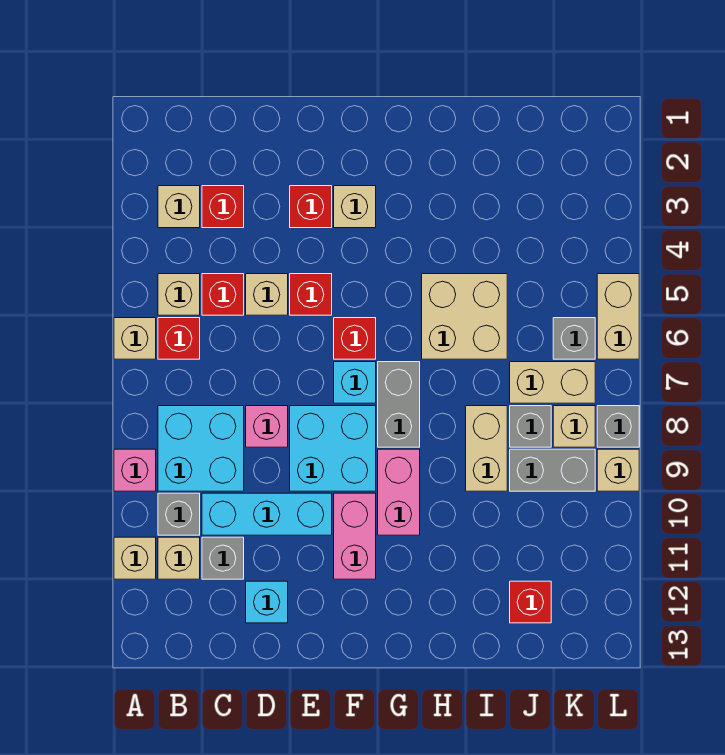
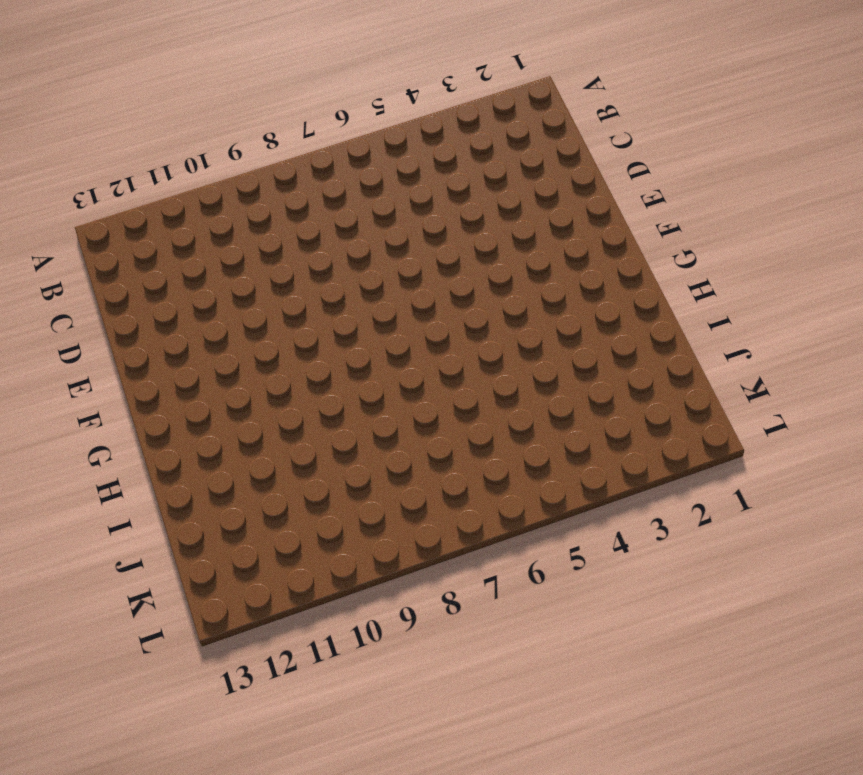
none -> tan 1x1 brick [114,318,156,359]
none -> pink 1x1 brick [114,449,156,491]
none -> tan 1x1 brick [114,537,156,579]
none -> tan 1x1 brick [158,186,200,228]

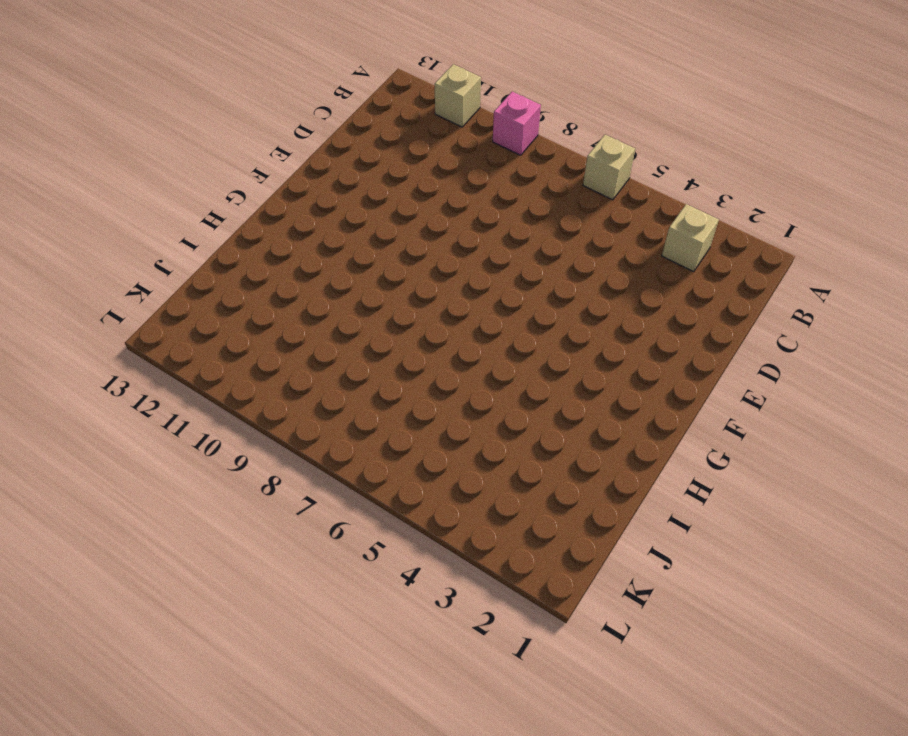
none -> tan 1x1 brick [158,274,200,315]
none -> red 1x1 brick [158,318,200,359]
none -> cyan 2x2 brick [158,406,244,491]
none -> grey 1x1 brick [158,493,200,535]

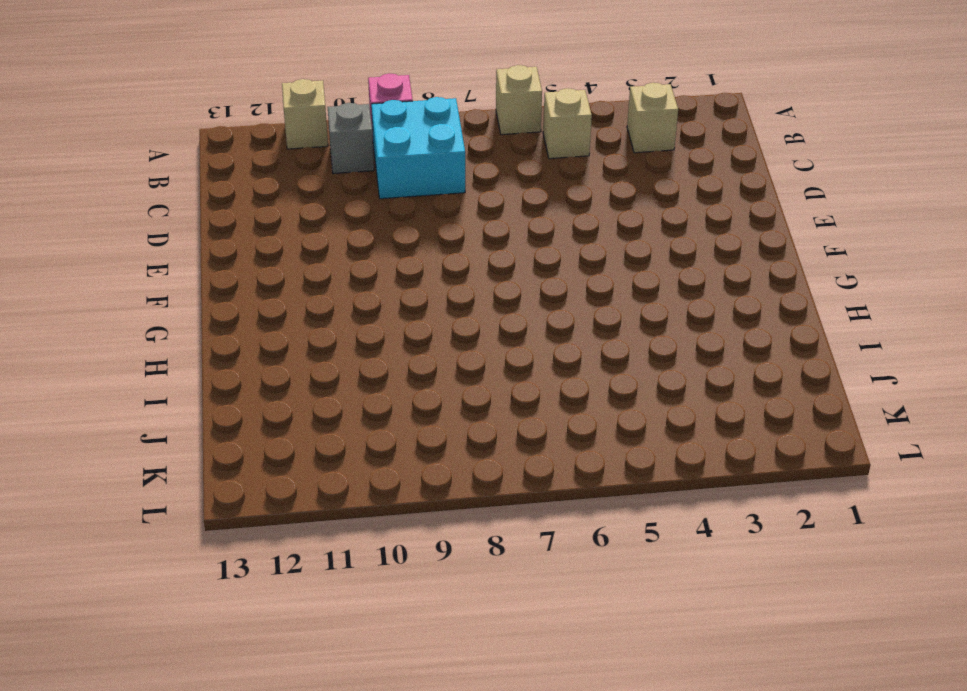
none -> red 1x1 brick [158,318,200,359]
none -> tan 1x1 brick [158,537,200,579]
none -> red 1x1 brick [202,186,244,228]
none -> red 1x1 brick [202,274,244,315]

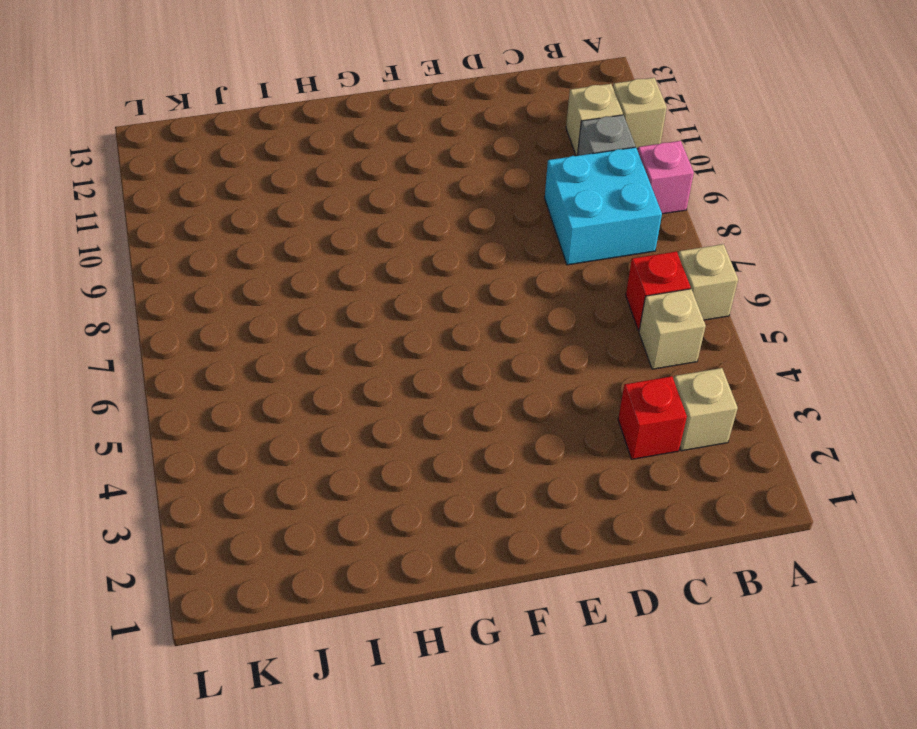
none -> red 1x1 brick [202,274,244,315]
none -> cyan 1x3 brick [202,493,332,535]
none -> grey 1x1 brick [202,537,244,579]
none -> tan 1x1 brick [246,274,288,315]

